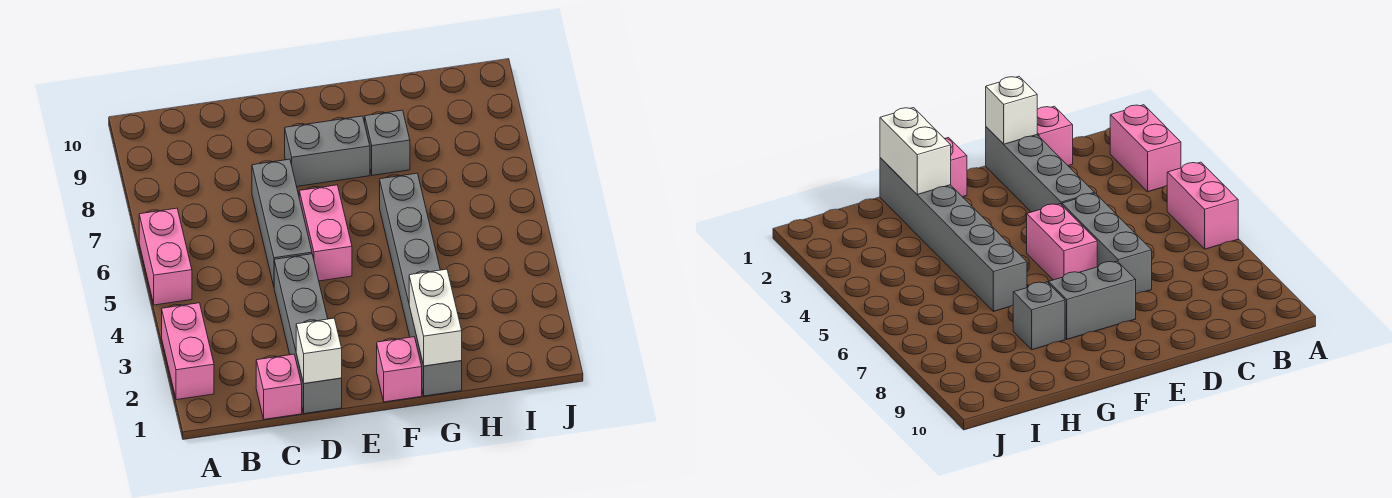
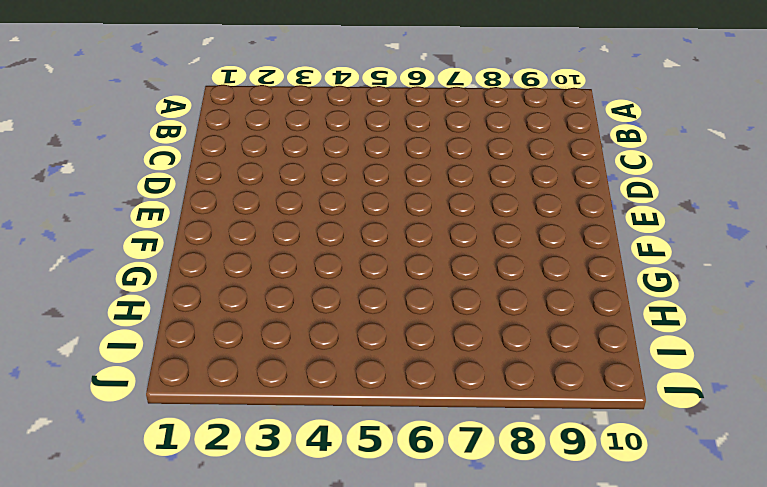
none -> pink 1x2 brick [162,303,214,400]
none -> pink 1x2 brick [139,208,192,305]
none -> pink 1x1 brick [256,354,302,419]

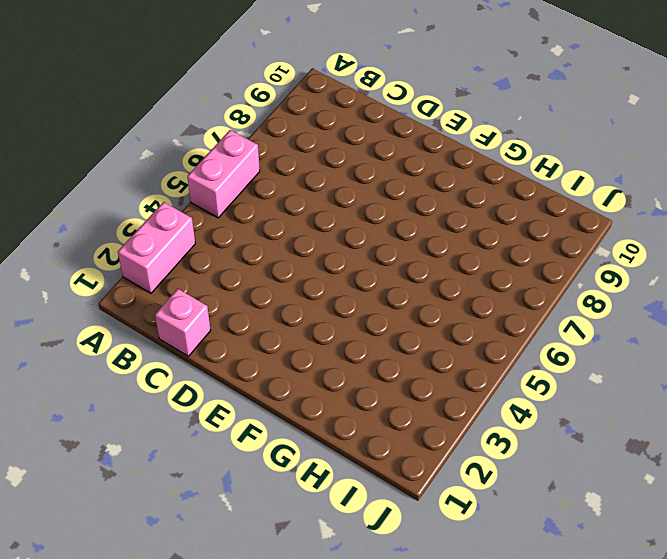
none -> grey 1x4 brick [274,254,342,414]
none -> grey 1x3 brick [252,159,312,286]
none -> pink 1x2 brick [299,185,352,281]

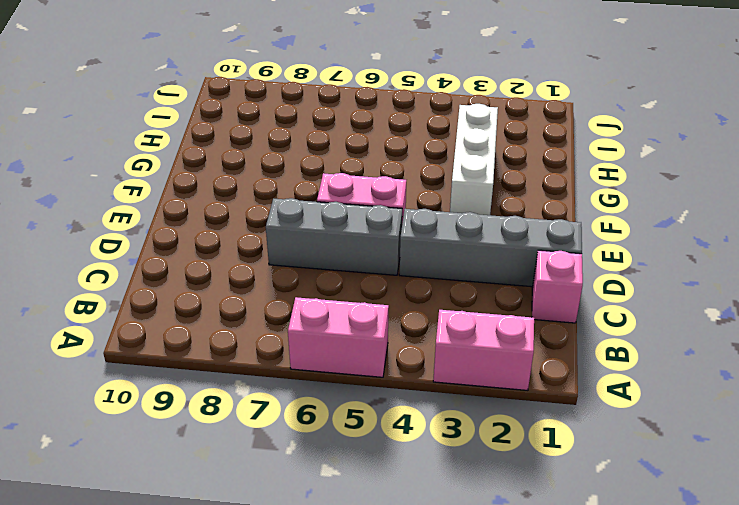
white 1x3 brick [450,104,498,215] -> grey 1x6 brick [380,173,462,396]
none -> grey 1x2 brick [285,116,370,186]
none -> pink 1x1 brick [377,337,422,402]
none -> grey 1x1 brick [365,110,410,175]

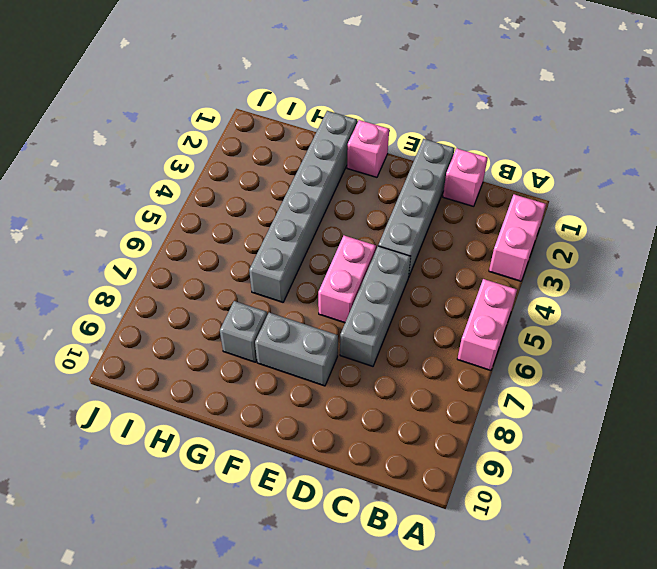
none -> white 1x1 brick [296,318,342,384]
none -> white 1x2 brick [409,269,462,366]

